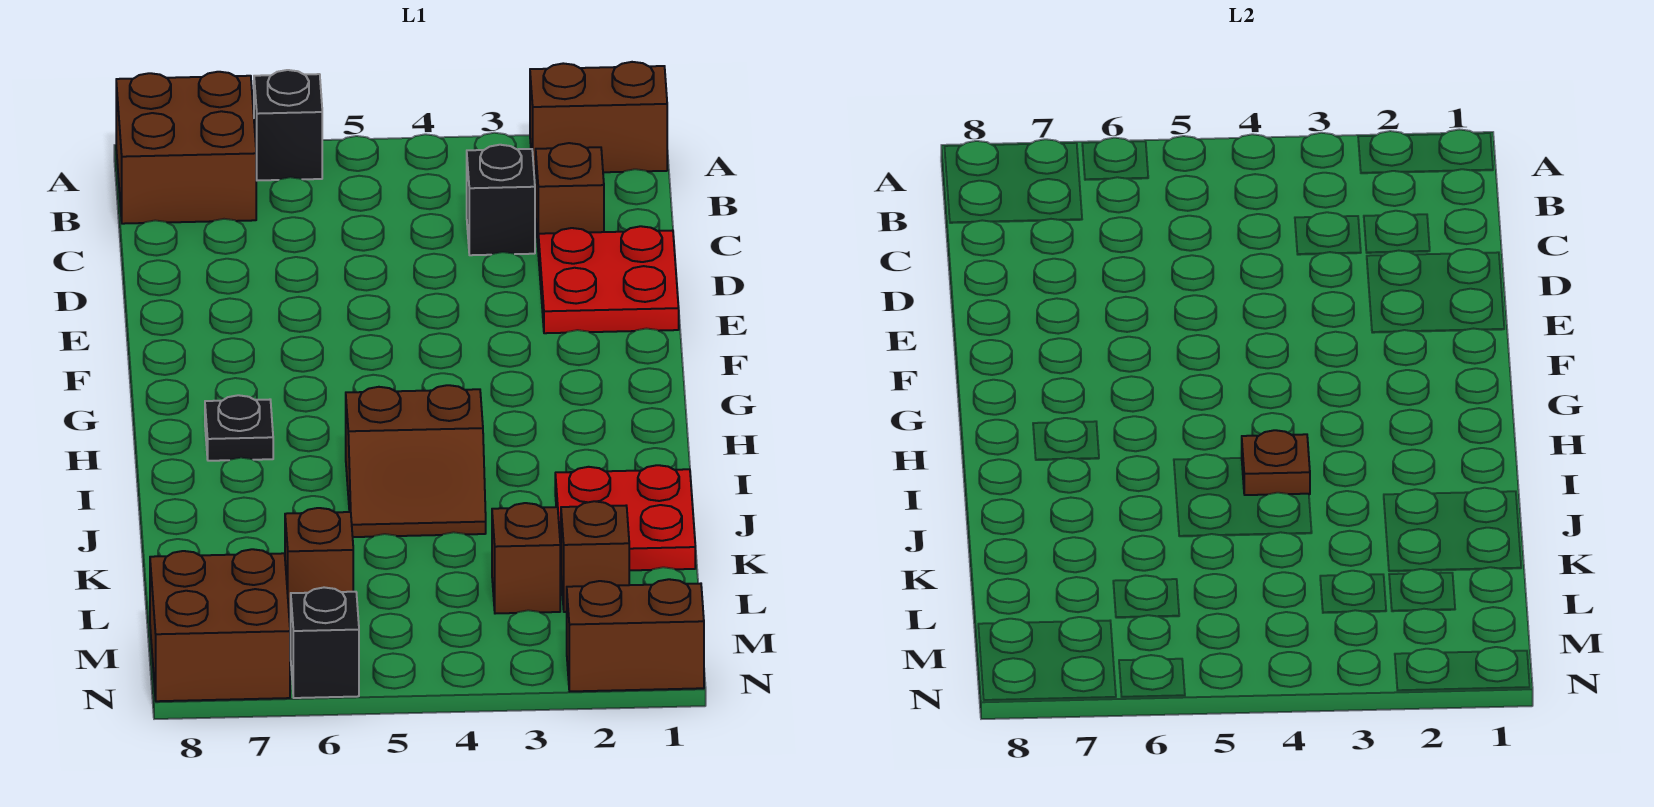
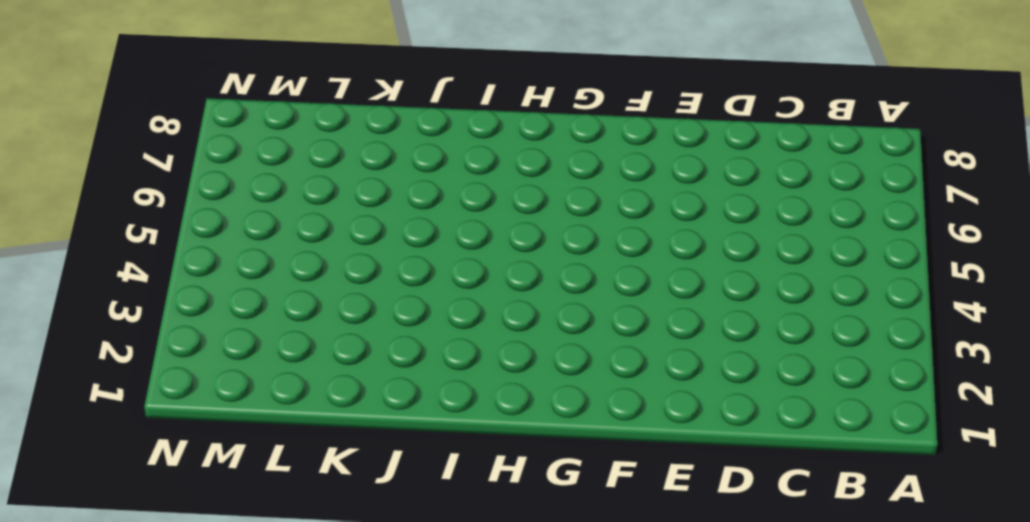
none -> brown 1x2 brick [530,62,667,174]
none -> black 1x1 brick [254,70,322,180]
none -> brown 2x2 brick [116,72,256,224]

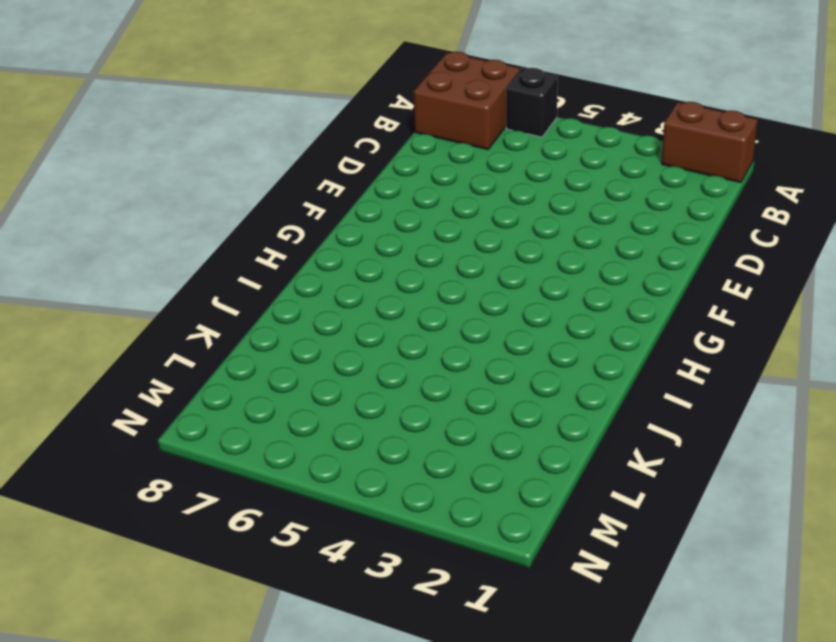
none -> brown 1x1 brick [536,143,604,242]
none -> black 1x1 brick [467,145,535,255]
none -> red 2x2 plate [538,226,679,333]

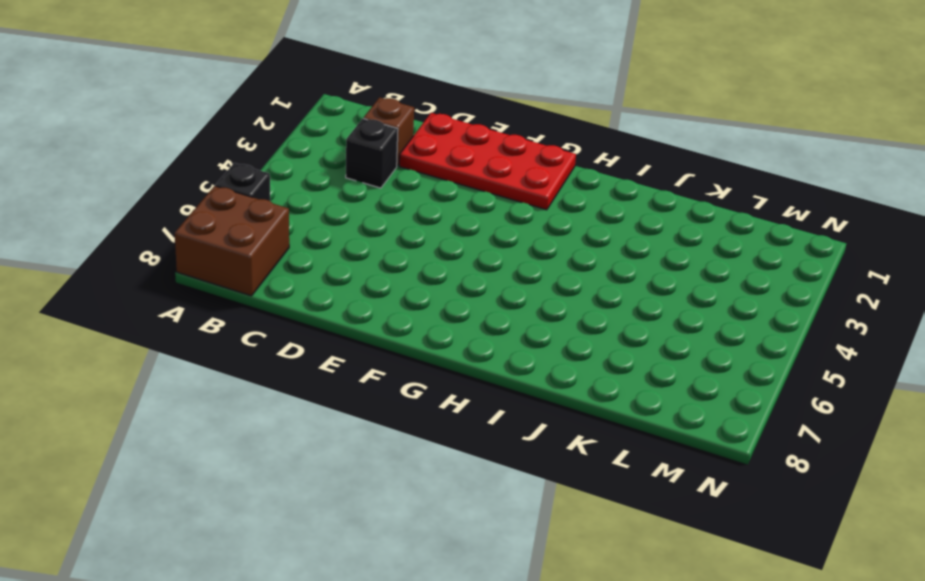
red 2x4 plate [399,113,576,210] -> red 2x2 plate [538,226,679,333]
none -> brown 1x2 brick [530,62,667,174]
none -> black 1x1 plate [205,395,273,461]
none -> brown 2x2 slope [346,385,486,537]

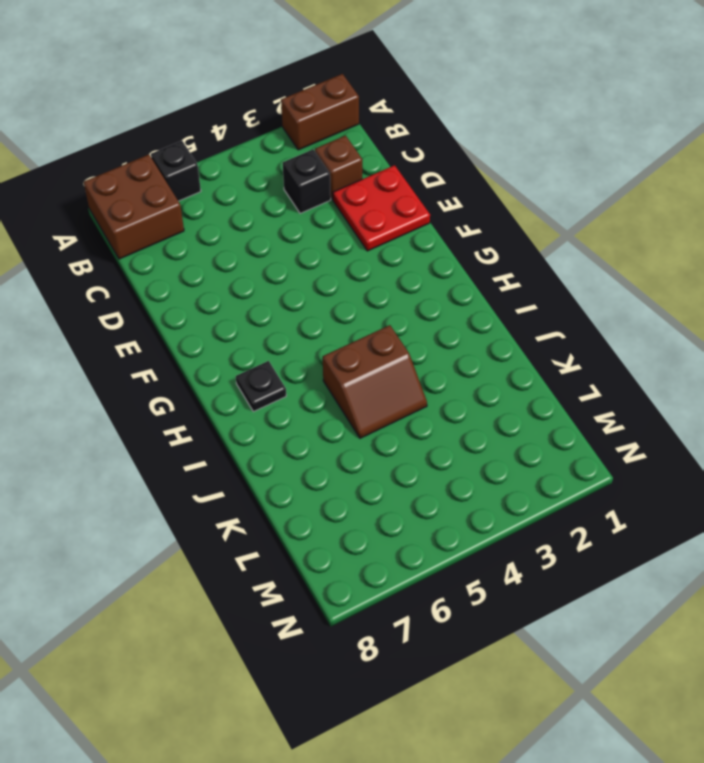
none -> red 2x2 plate [555,465,695,570]
none -> brown 1x1 brick [561,501,629,612]
none -> brown 1x1 brick [492,503,560,614]

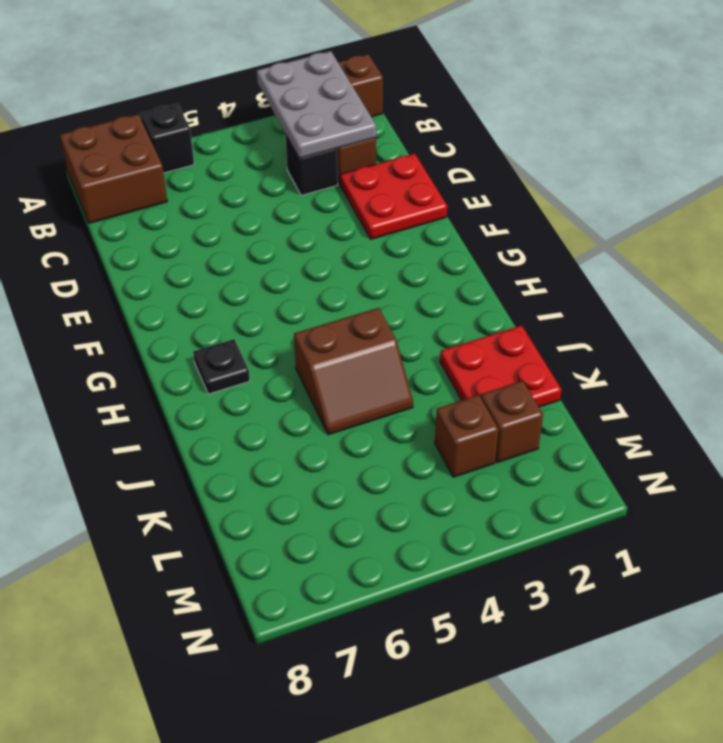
grey 2x3 plate [257,51,376,159] -> none
none -> brown 1x1 brick [285,508,353,618]
none -> brown 2x2 brick [150,549,290,701]
none -> brown 1x2 brick [567,579,704,691]

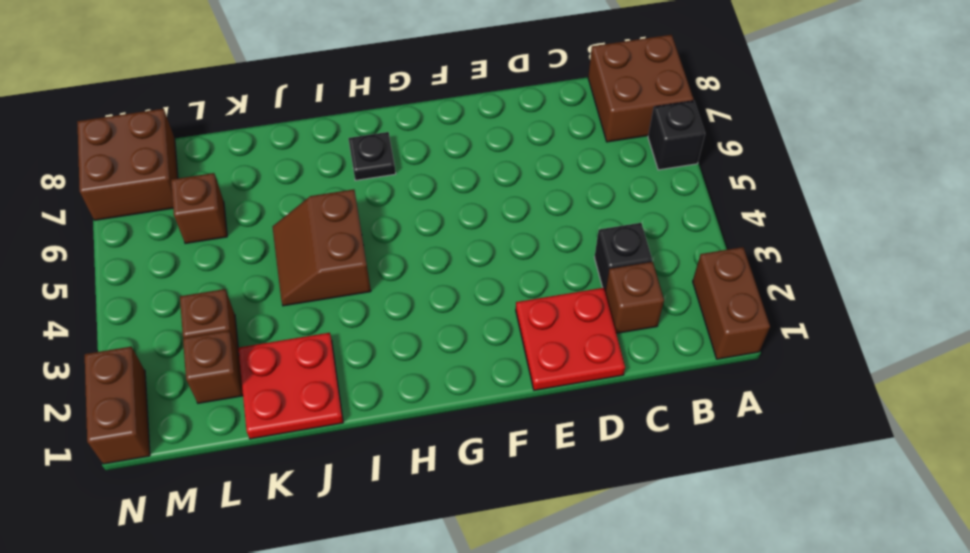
none -> black 1x1 brick [291,587,359,698]
none -> brown 1x1 plate [1242,430,1310,495]

